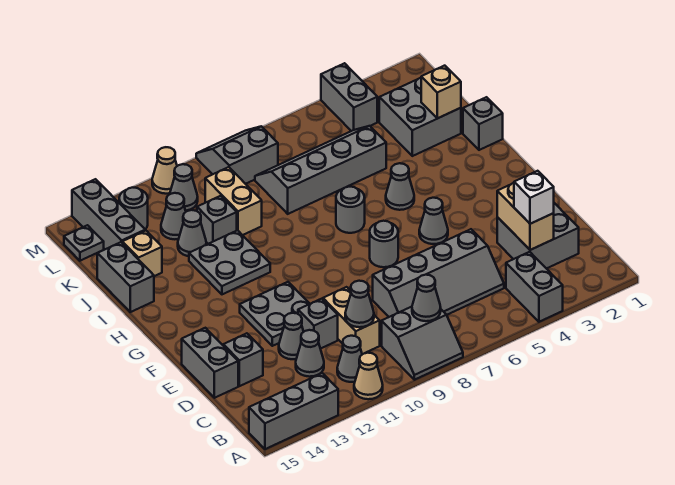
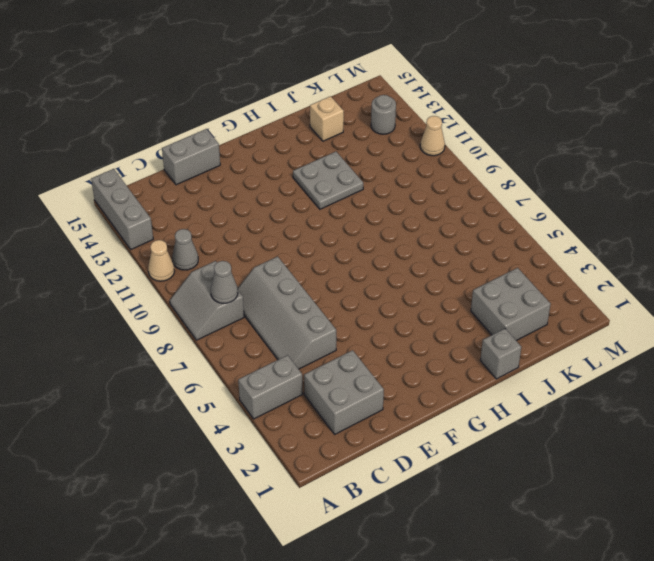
none -> tan 1x2 brick [323,287,380,354]
none -> grey 1x1 cone [296,330,324,377]
none -> grey 1x1 brick [298,299,338,349]
none -> grey 1x1 cone [279,313,304,359]

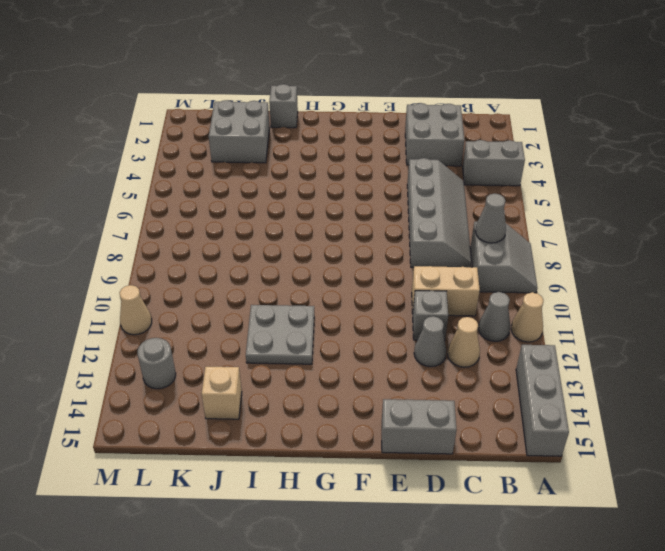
tan 1x1 cone [448,317,480,367] -> grey 1x1 cone [296,330,324,377]
none -> grey 1x1 brick [223,333,263,386]
none -> grey 2x2 plate [240,282,310,346]
none -> grey 1x1 cone [419,198,448,244]
none -> grey 1x1 round brick [370,221,398,267]

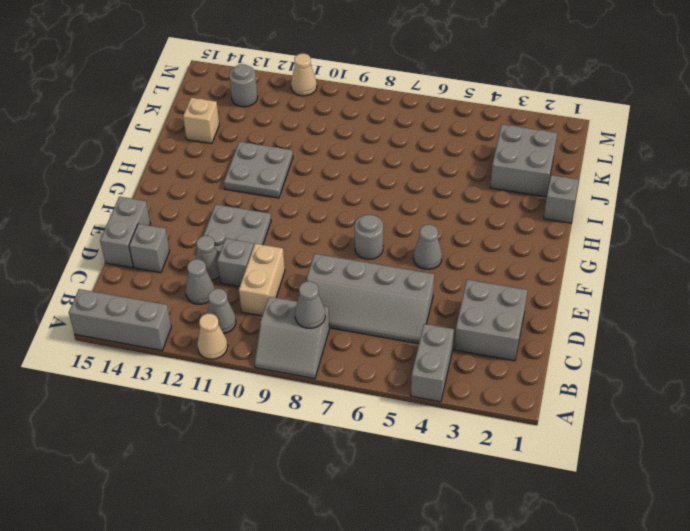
none -> grey 1x1 cone [386,163,414,210]
none -> grey 1x1 round brick [336,187,365,233]
none -> grey 1x2 brick [97,242,154,312]
none -> grey 2x4 slope [255,126,386,214]

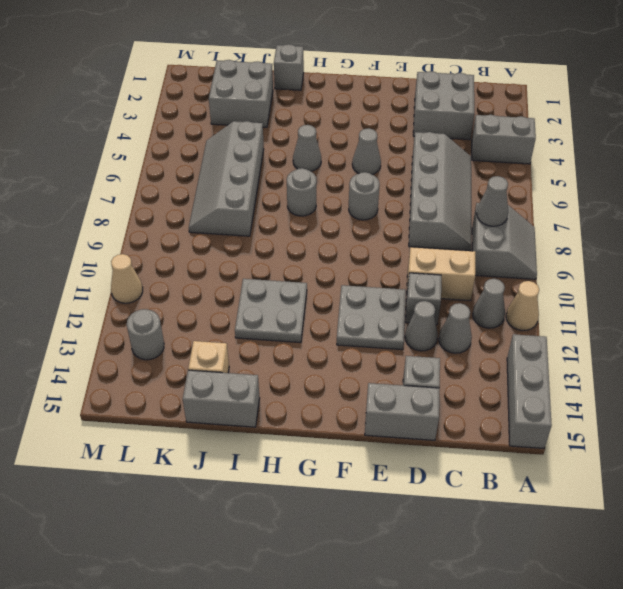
none -> tan 1x2 brick [205,167,262,235]
none -> grey 1x1 brick [197,196,237,244]
none -> grey 1x1 cone [178,210,206,256]
none -> grey 1x1 cone [161,193,186,239]

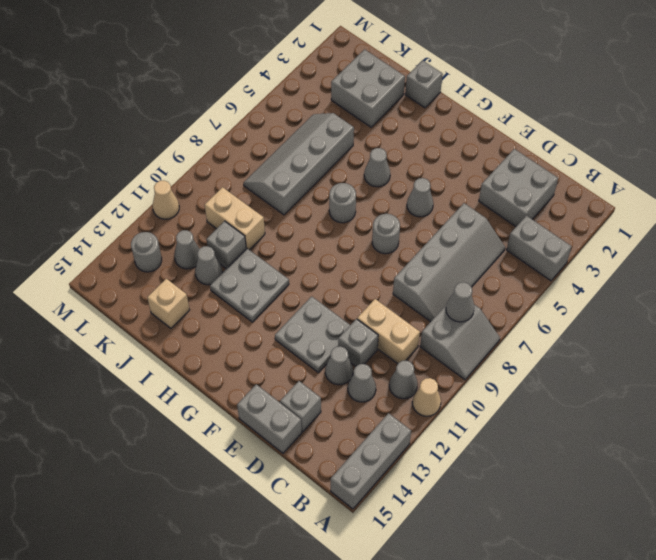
none -> grey 1x2 brick [97,242,154,312]
none -> grey 1x3 brick [72,179,145,249]
none -> grey 1x2 brick [321,63,377,131]
none -> grey 2x2 slope [196,126,278,184]

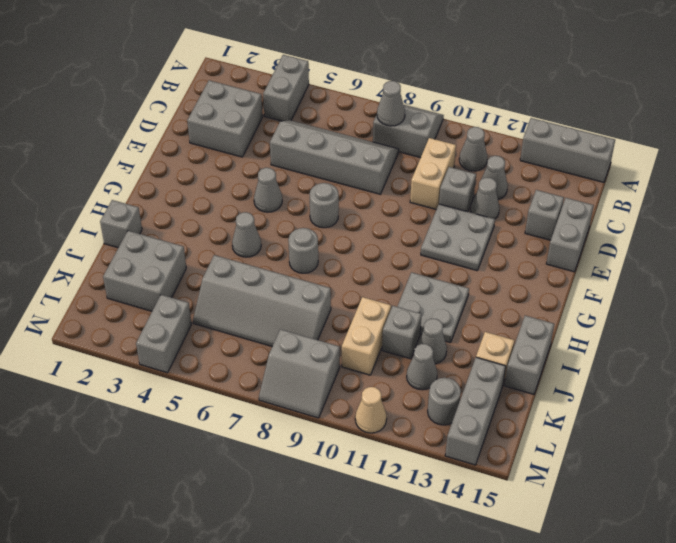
none -> tan 1x1 cone [354,353,383,399]
none -> grey 1x1 cone [170,164,198,211]
none -> grey 1x1 plate [64,225,104,261]
none -> tan 1x2 brick [497,183,554,250]

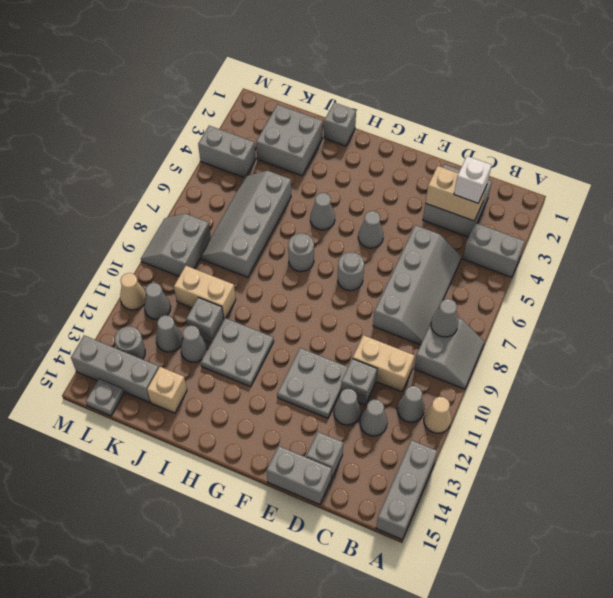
none -> grey 1x2 brick [97,242,154,312]
none -> grey 1x1 cone [345,281,374,327]
none -> tan 1x1 brick [421,66,461,118]

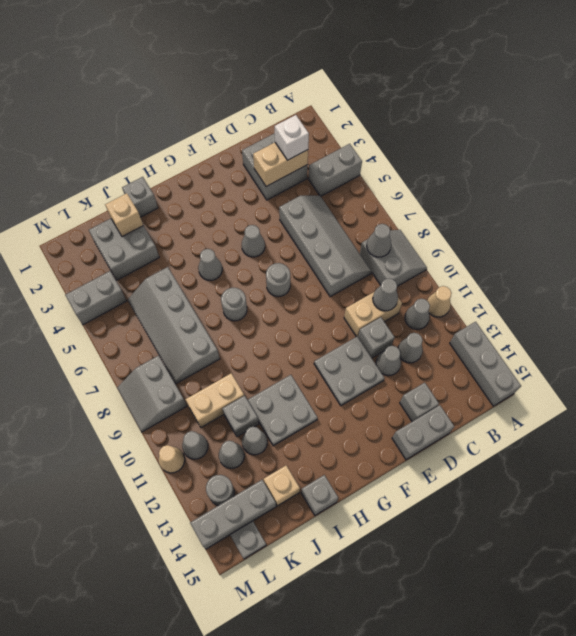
grey 1x1 brick [301,475,338,515] -> grey 1x2 brick [97,242,154,312]

